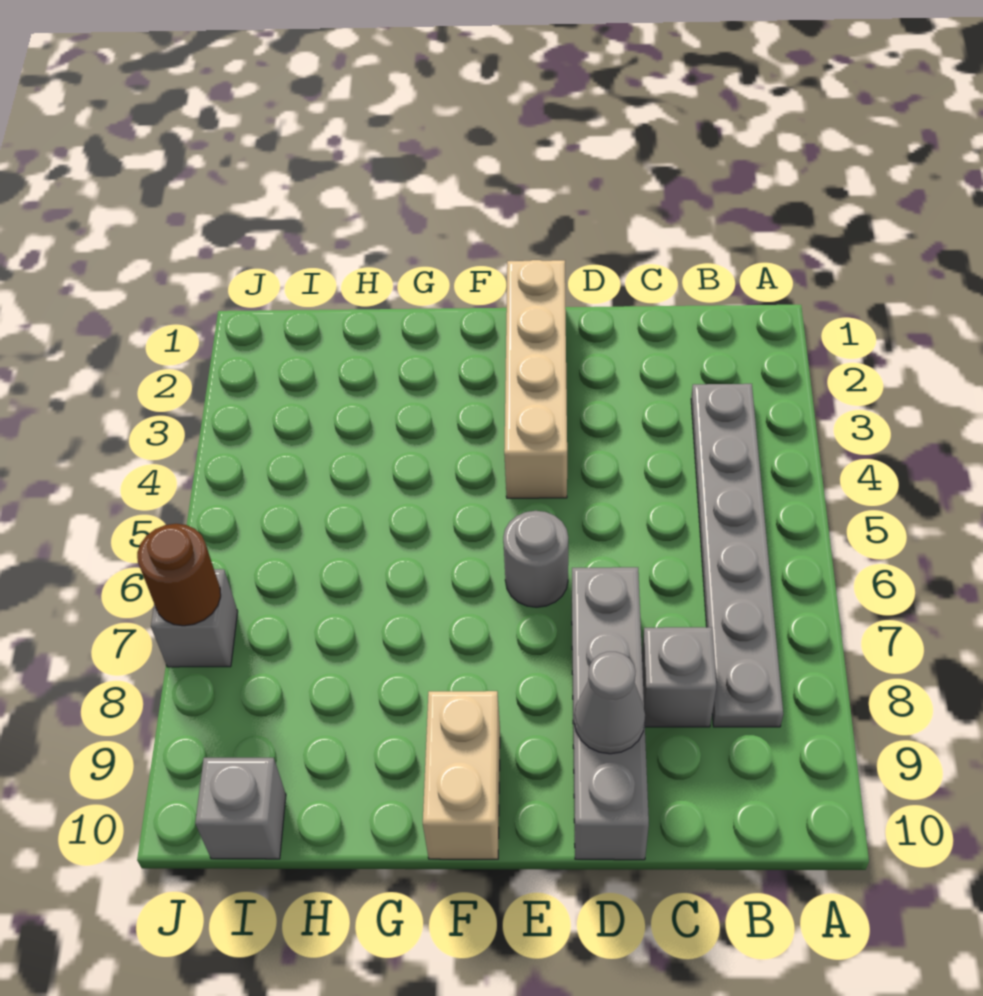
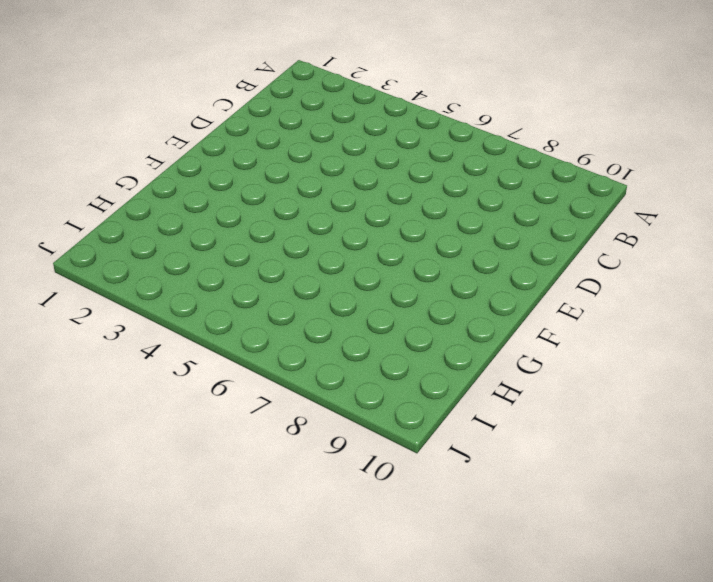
none -> grey 1x6 plate [691,384,783,727]
none -> grey 1x1 brick [642,627,716,727]

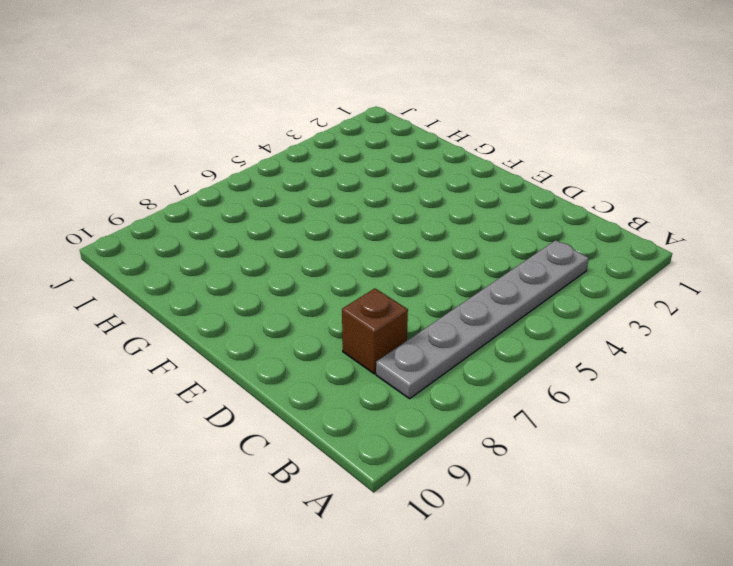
brown 1x1 brick [342,289,408,374] -> grey 1x1 brick [642,627,716,727]
none -> grey 1x4 brick [572,567,649,860]
none -> tan 1x4 brick [504,260,567,498]

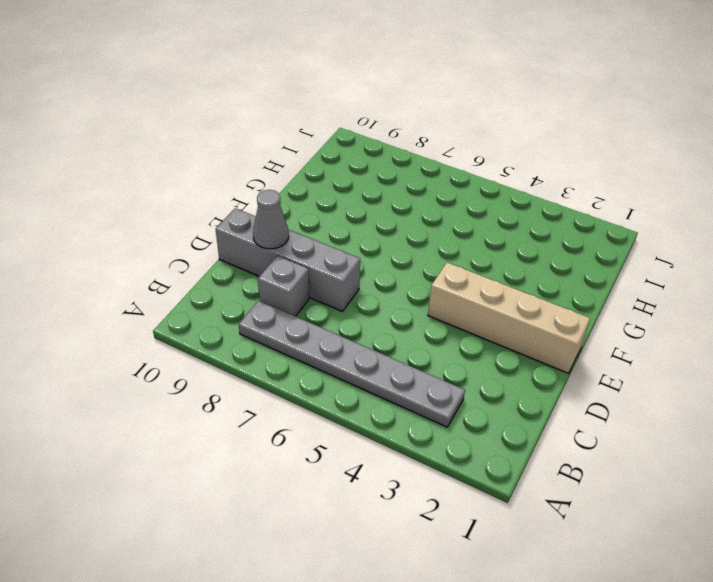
none -> grey 1x1 round brick [503,511,568,607]
none -> tan 1x2 brick [423,691,500,859]

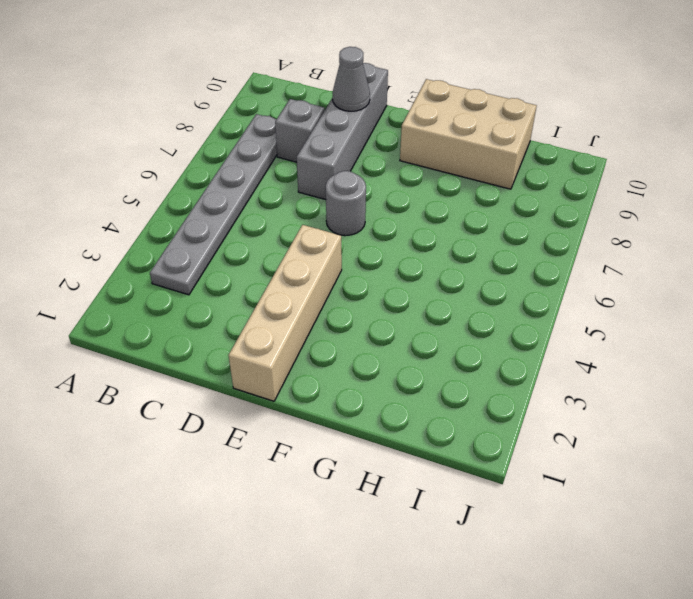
tan 2x3 brick [400,79,537,189] -> tan 1x2 brick [423,691,500,859]
none -> grey 1x1 brick [195,758,286,859]
none -> grey 1x1 brick [151,569,238,667]

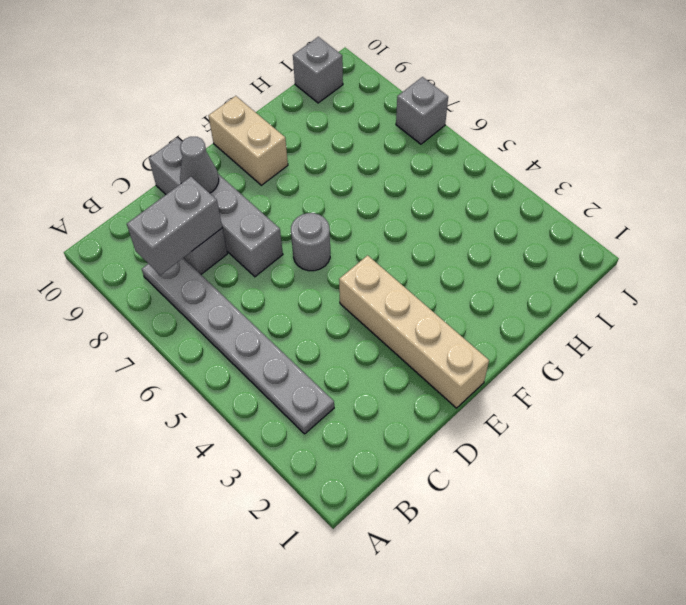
grey 1x2 brick [127,177,222,275] -> none
none -> brown 1x1 round brick [137,524,221,626]

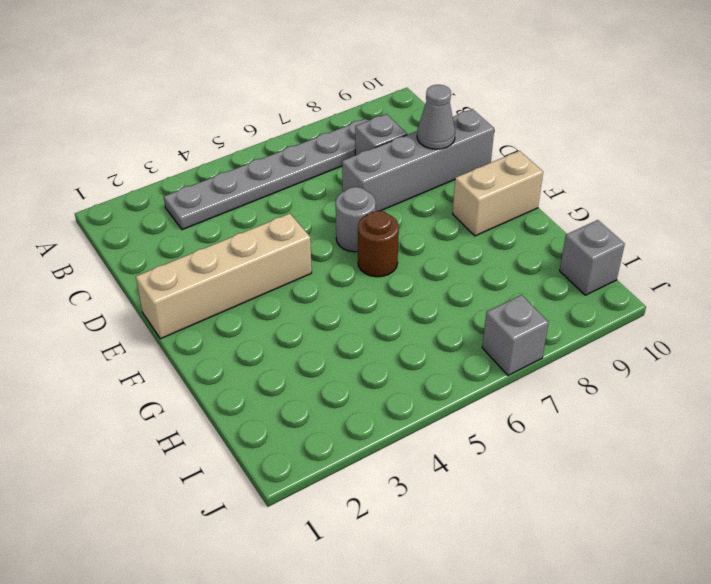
brown 1x1 round brick [358,211,399,277] -> brown 1x1 round brick moved to [137,524,221,626]

